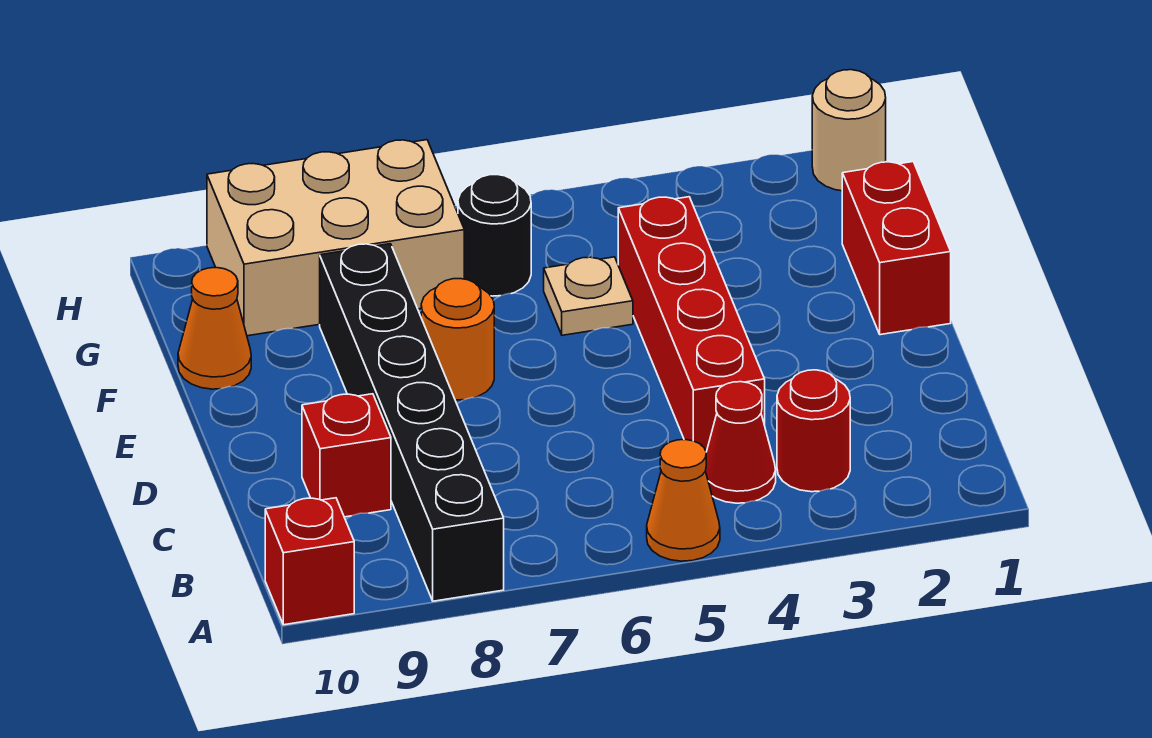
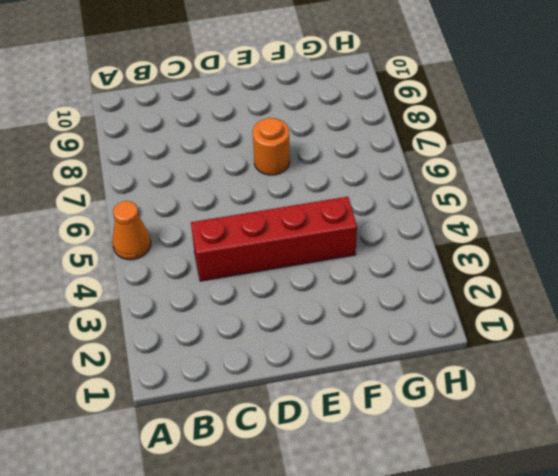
none -> black 1x6 brick [320,244,504,601]
none -> red 1x1 brick [265,498,354,625]
none -> red 1x1 round brick [777,370,850,492]

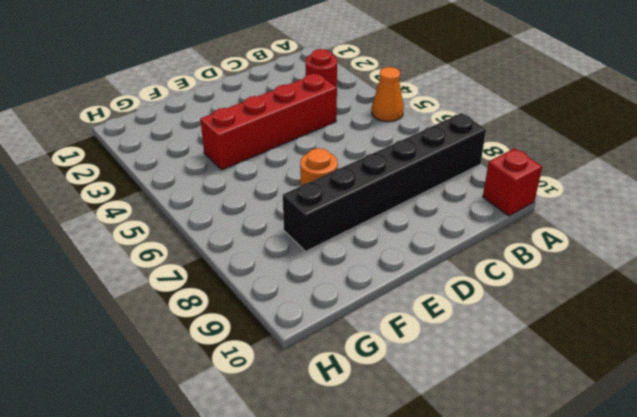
none -> red 1x1 cone [706,382,776,503]
none -> red 1x1 brick [302,394,391,517]
none -> red 1x2 brick [842,162,951,335]

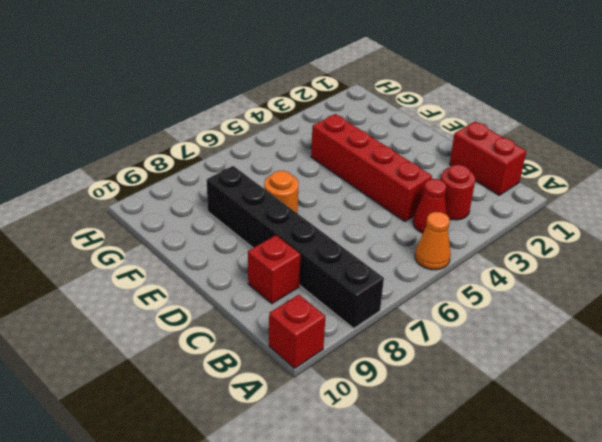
red 1x2 brick [450,121,526,195] -> red 1x2 brick moved to [842,162,951,335]
none -> tan 1x1 plate [544,257,633,335]
none -> orange 1x1 cone [178,268,251,389]
none -> black 1x1 round brick [458,175,531,296]

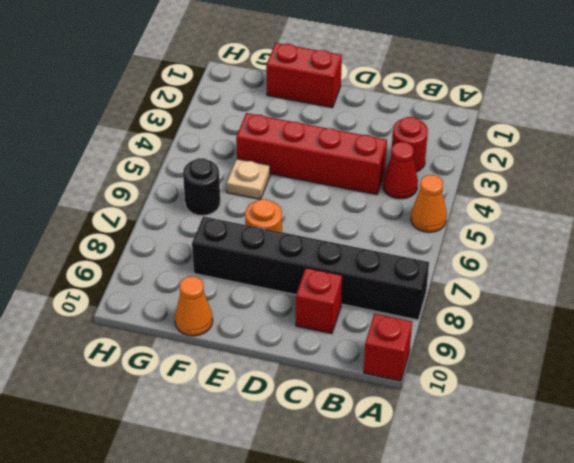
none -> tan 2x3 brick [207,140,464,336]
none -> tan 1x1 round brick [812,70,886,191]

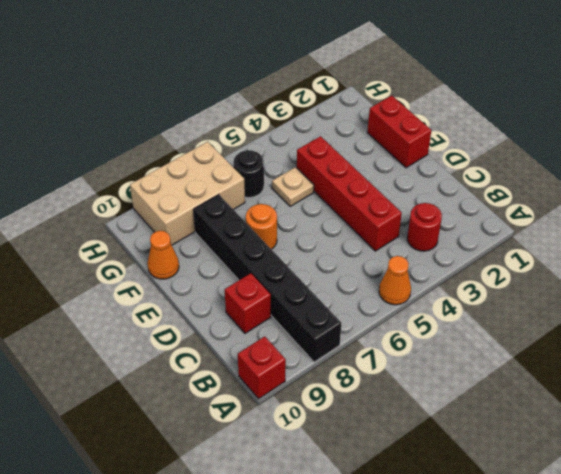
none -> red 1x1 cone [706,382,776,503]
none -> tan 1x1 round brick [812,70,886,191]

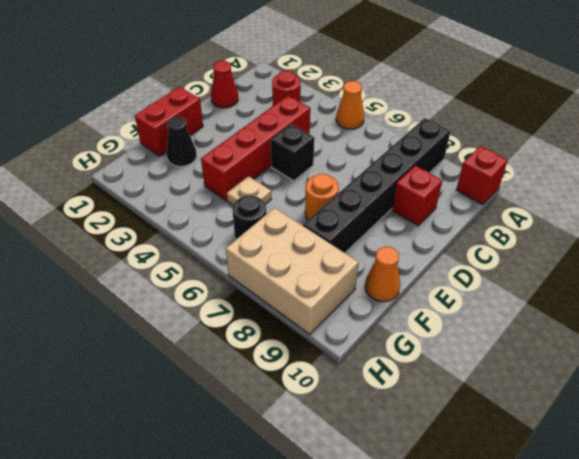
red 1x1 cone [211,61,238,108] -> red 1x1 cone moved to [706,382,776,503]
black 1x1 brick [271,124,314,181] -> none
black 1x1 cone [166,117,197,166] -> none
none -> tan 1x1 round brick [812,70,886,191]

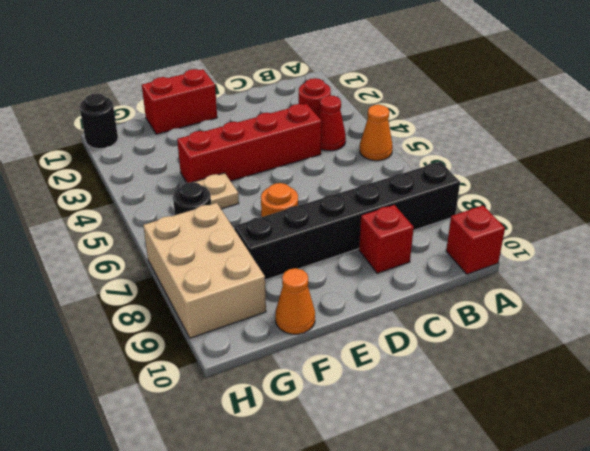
black 1x1 round brick [80,93,118,149] -> tan 1x1 round brick [812,70,886,191]

